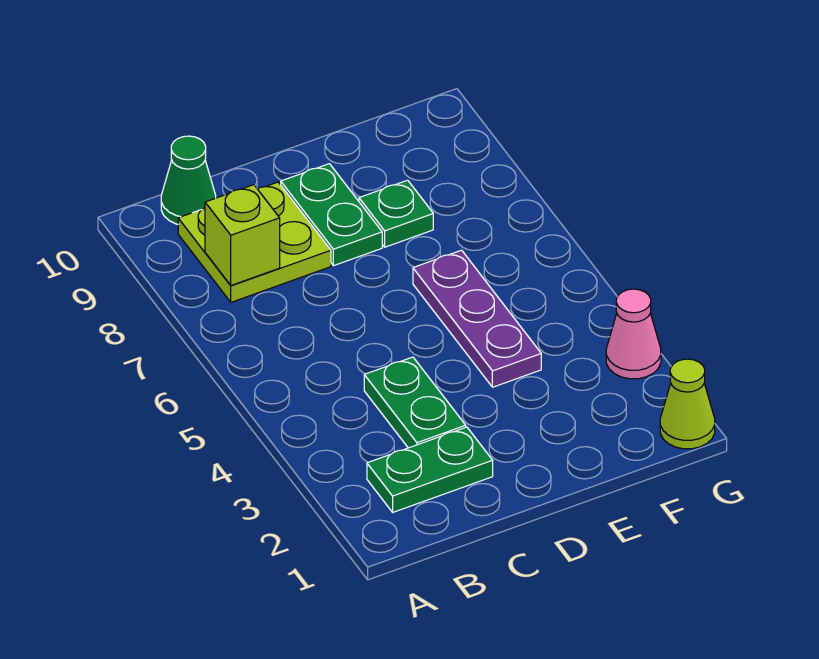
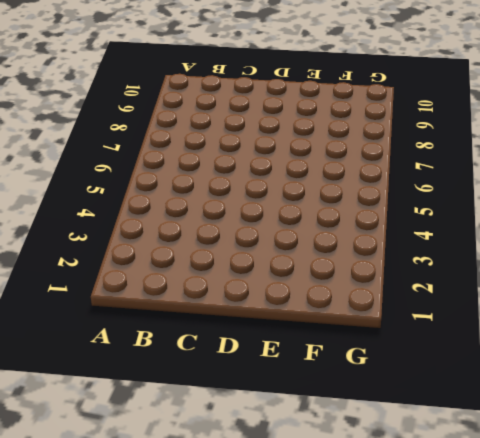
none -> green 1x2 plate [367,427,493,512]
none -> lime 2x2 plate [178,182,331,302]

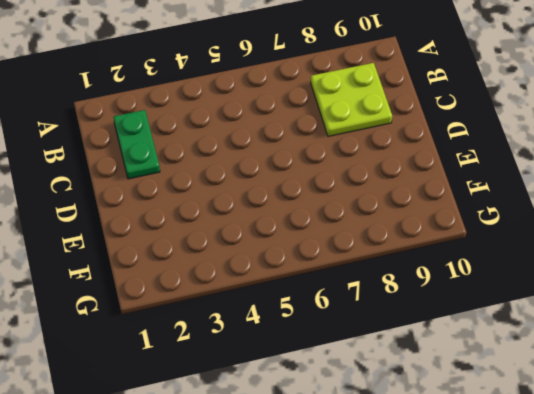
none -> green 1x1 cone [161,136,216,224]
none -> green 1x2 plate [364,357,466,448]

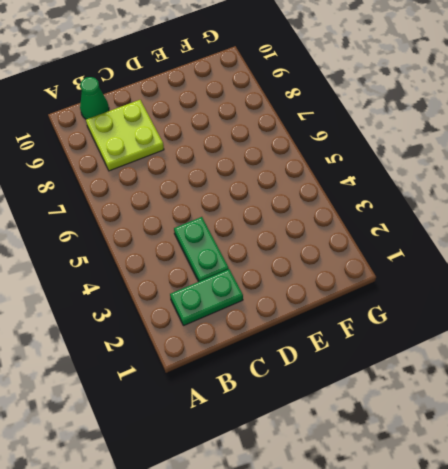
none -> green 1x2 plate [281,164,382,266]
none -> purple 1x3 plate [413,250,541,387]

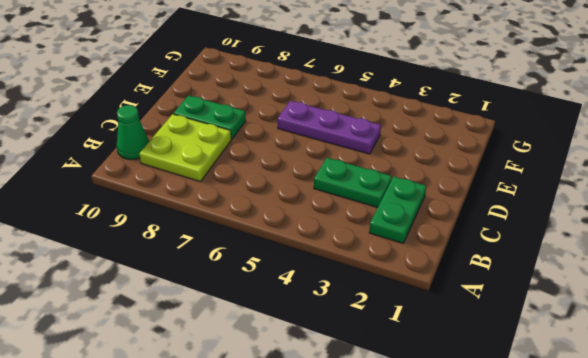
none -> green 1x1 plate [359,180,433,247]
none -> lime 1x1 cone [660,359,715,449]

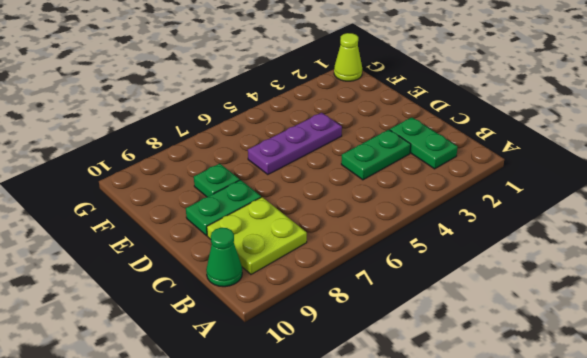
none -> pink 1x1 cone [606,289,661,379]
none -> lime 1x1 brick [205,185,280,285]

